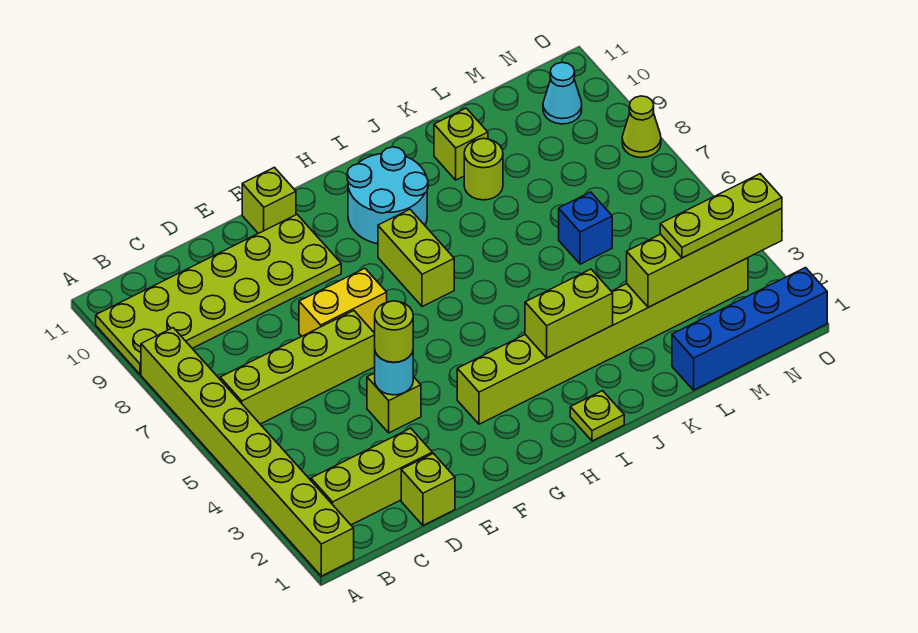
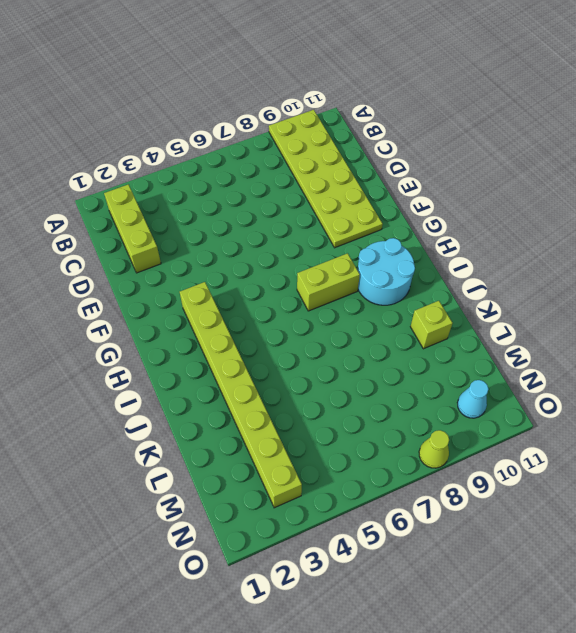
none -> lime 1x8 brick [141,328,354,576]
none -> lime 1x4 brick [220,311,375,424]
none -> lime 1x1 brick [401,453,455,525]

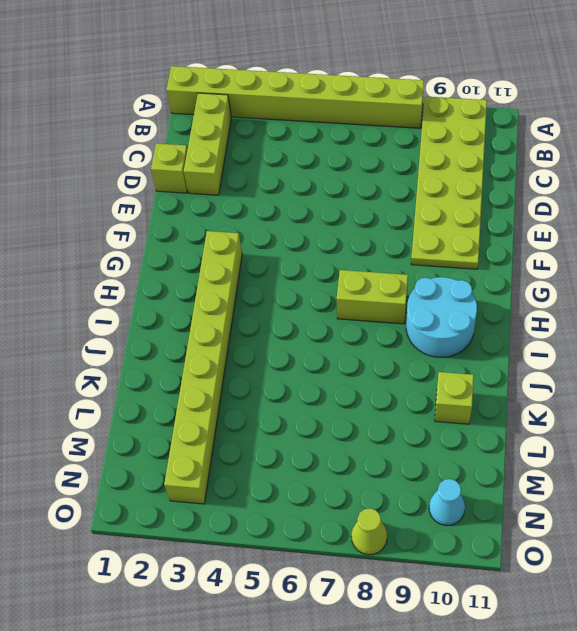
none -> lime 1x4 brick [220,311,375,424]
none -> lime 1x1 brick [367,373,421,433]
none -> yellow 1x2 brick [299,268,387,336]

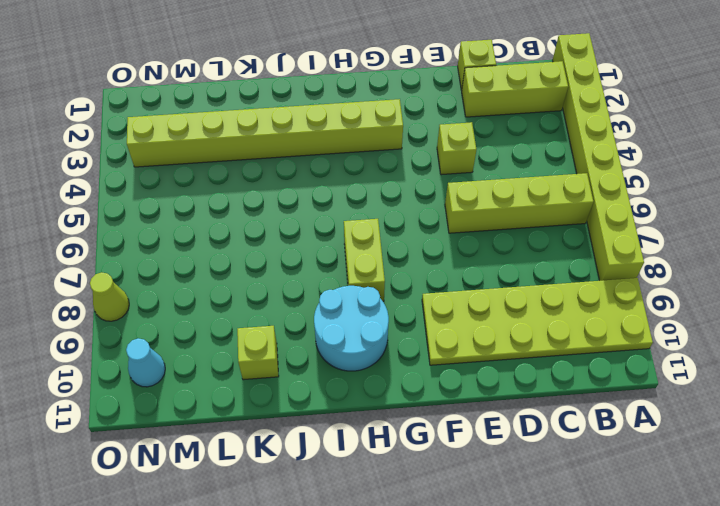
none -> yellow 1x2 brick [299,268,387,336]
none -> lime 1x1 brick [242,167,296,233]
none -> lime 1x1 plate [570,391,624,441]

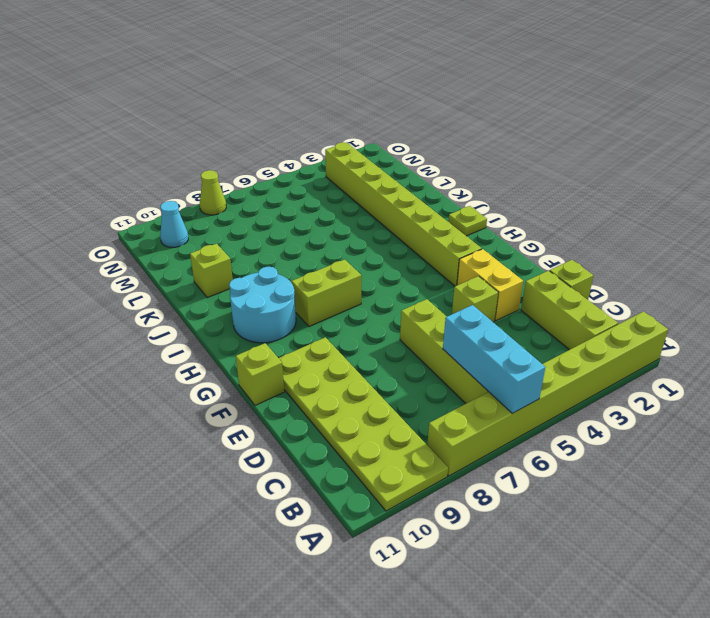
cyan 1x3 brick [443,305,545,413] -> none
yellow 1x2 brick [457,249,523,321] -> yellow 1x2 brick moved to [299,268,387,336]
none -> lime 1x1 round brick [464,139,503,200]
none -> blue 1x4 brick [672,268,827,390]
none -> blue 1x1 brick [559,192,612,264]

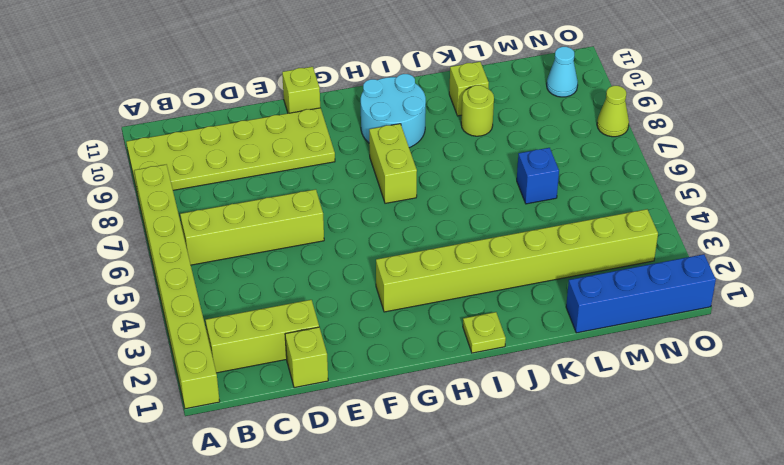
none -> lime 1x1 brick [367,373,421,433]
none -> yellow 1x2 brick [299,268,387,336]
none -> cyan 1x1 round brick [375,352,413,395]

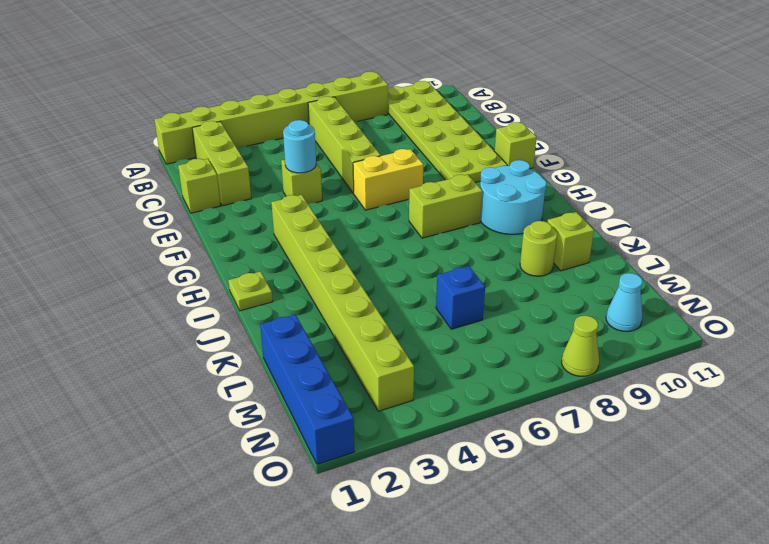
yellow 1x2 brick [353,149,423,210] -> yellow 1x2 brick turned to [299,268,387,336]
none -> lime 1x2 brick [525,269,613,358]
none -> lime 1x4 brick [627,208,782,307]
none -> lime 1x1 round brick [375,301,413,362]

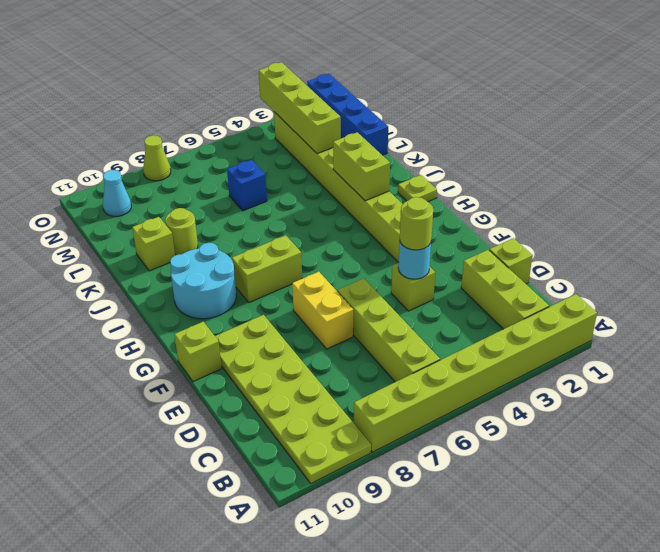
none -> lime 1x3 plate [660,174,782,258]

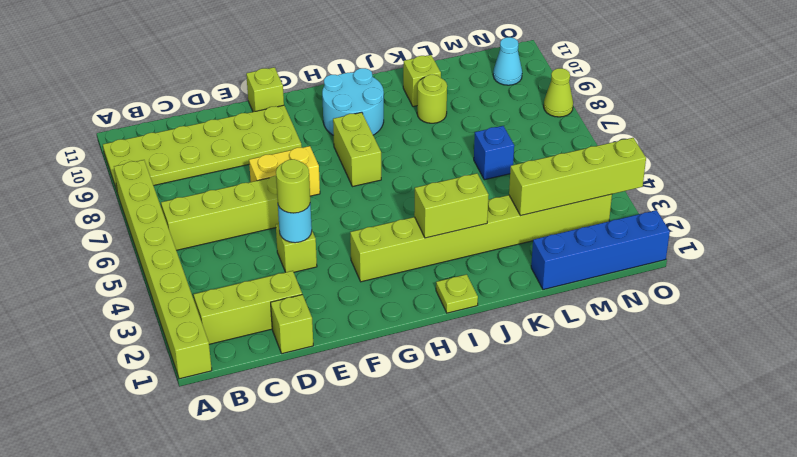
none -> lime 1x3 plate [660,174,782,258]

